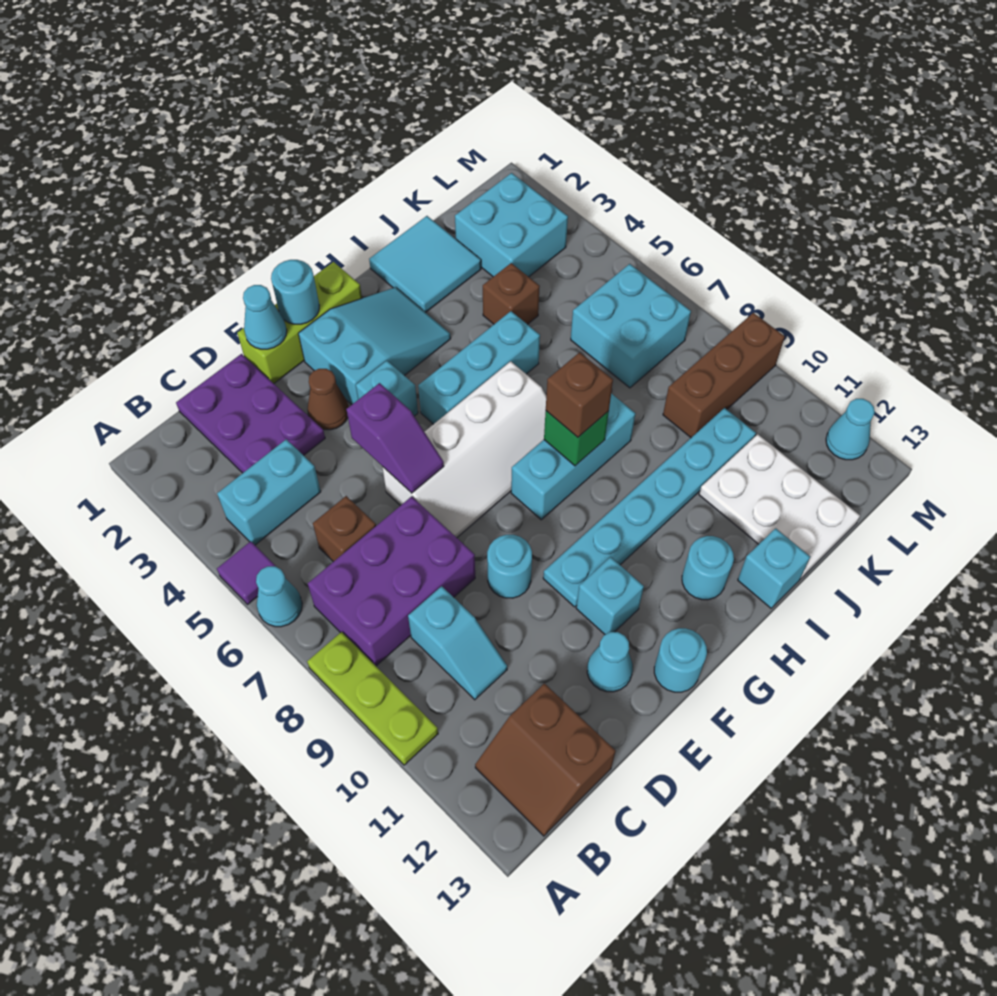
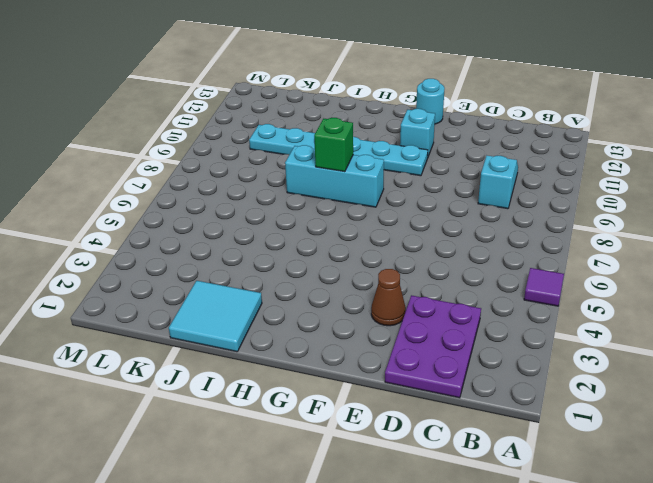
none -> cyan 1x1 cone [256,566,302,627]
none -> lime 1x3 plate [307,632,438,765]
none -> cyan 1x2 brick [217,439,321,545]
none -> purple 2x3 brick [308,496,475,666]

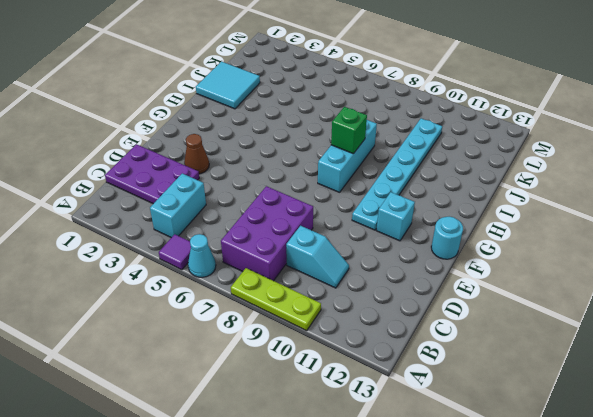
none -> brown 2x2 slope [475,684,616,836]
none -> brown 1x1 brick [313,496,376,562]
none -> lime 1x3 brick [237,262,362,383]
none -> white 2x4 slope [382,361,546,538]

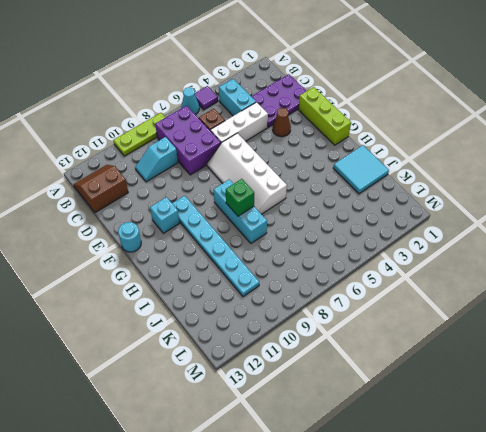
white 1x3 brick [210,102,268,143] -> none
none -> cyan 1x1 round brick [487,535,532,598]
none -> cyan 1x1 cone [587,632,633,692]
none -> cyan 2x3 slope [298,287,451,405]
none -> cyan 1x1 brick [356,361,418,416]

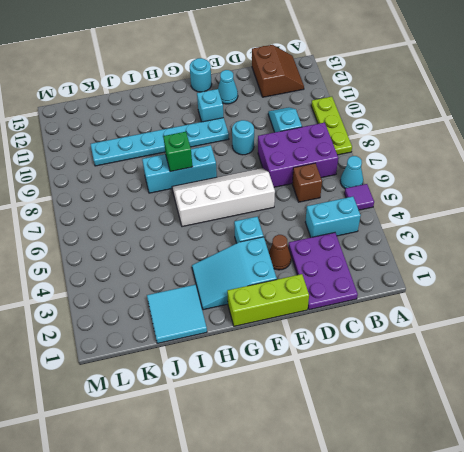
none -> cyan 1x3 brick [418,311,540,424]
none -> cyan 1x1 round brick [682,536,734,600]
none -> cyan 1x1 brick [738,528,810,608]
none -> brown 1x1 brick [483,263,540,325]

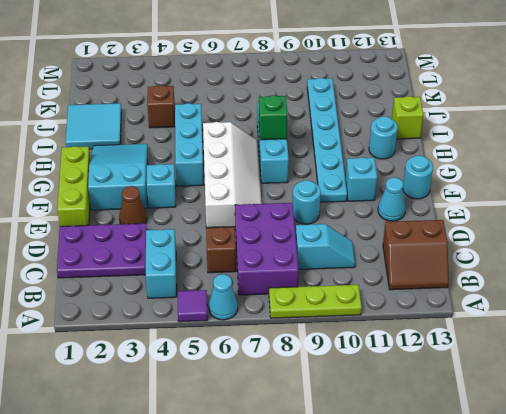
lime 1x1 brick [392,96,423,139] -> cyan 1x1 brick [738,528,810,608]
none -> white 2x3 plate [699,434,860,579]
none -> cyan 2x2 brick [455,173,568,277]
none -> cyan 2x2 brick [571,264,691,388]
none -> brown 1x3 brick [663,313,785,438]

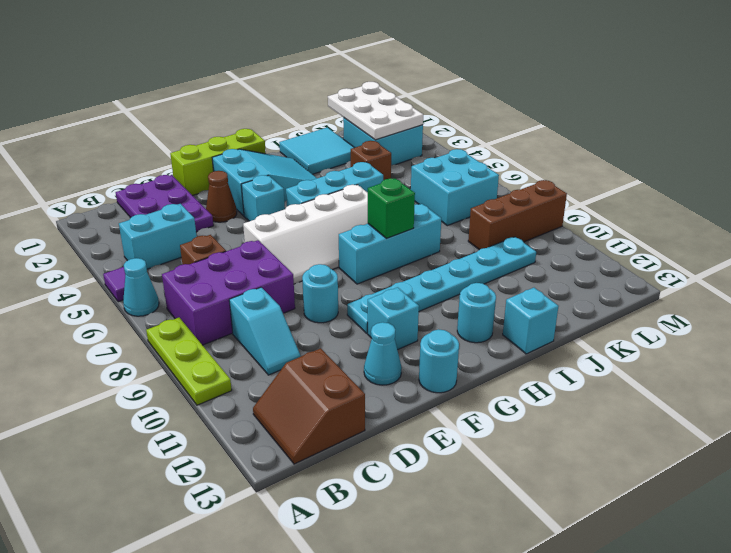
white 2x3 plate [328,82,423,140] -> white 2x3 plate moved to [699,434,860,579]
none -> cyan 1x1 cone [826,399,875,460]
none -> cyan 1x1 cone [243,285,287,349]
none -> purple 1x2 slope [347,383,444,493]
none -> cyan 1x1 round brick [271,260,319,324]

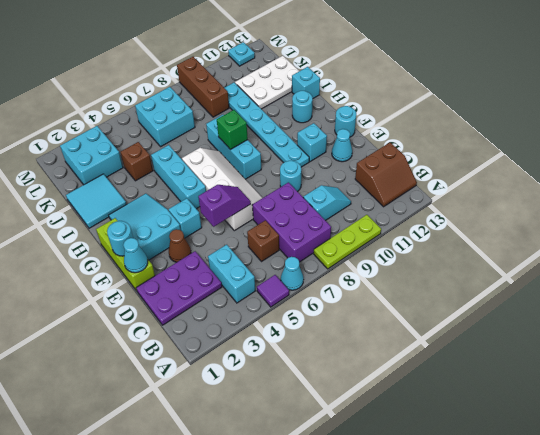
cyan 1x1 plate [228,42,255,66] -> cyan 1x1 cone [826,399,875,460]
none -> brown 1x1 brick [546,352,613,437]

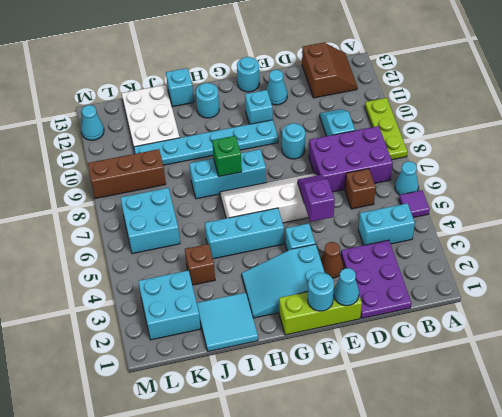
none -> brown 1x1 brick [546,352,613,437]

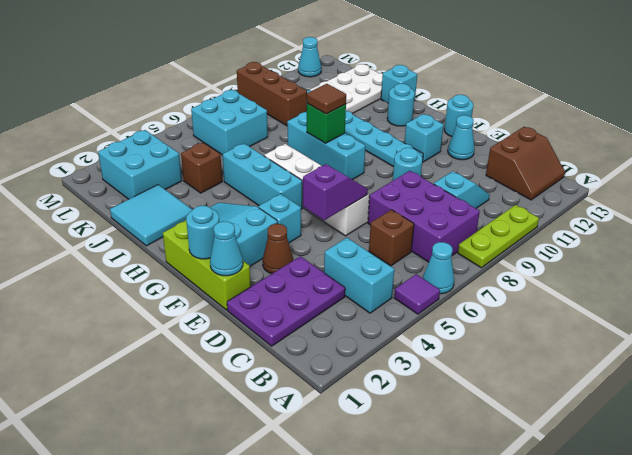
brown 1x1 tile [307,84,346,114] -> brown 1x1 brick [546,352,613,437]

